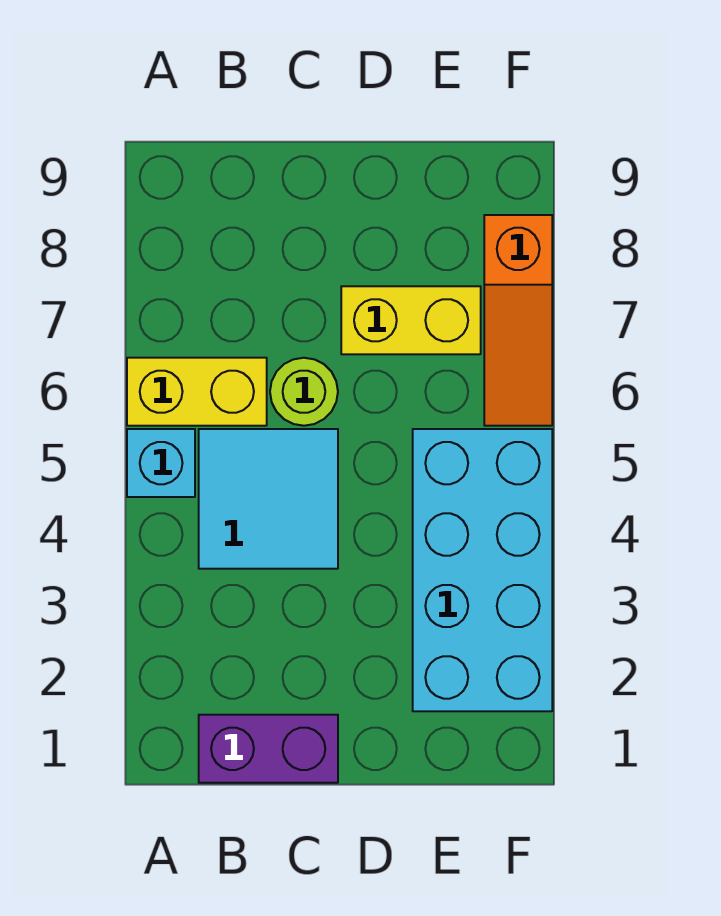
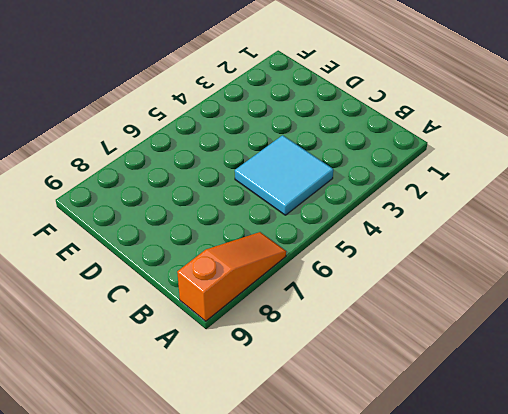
orange 1x3 slope [177,232,286,321] -> orange 1x3 slope moved to [484,215,552,426]
none -> cyan 1x1 brick [127,429,195,497]
none -> yellow 1x2 brick [127,358,267,426]

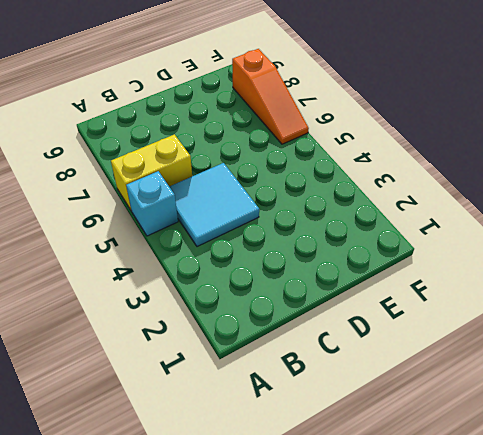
none -> purple 1x2 brick [199,715,338,783]
none -> lime 1x1 round brick [270,358,338,426]

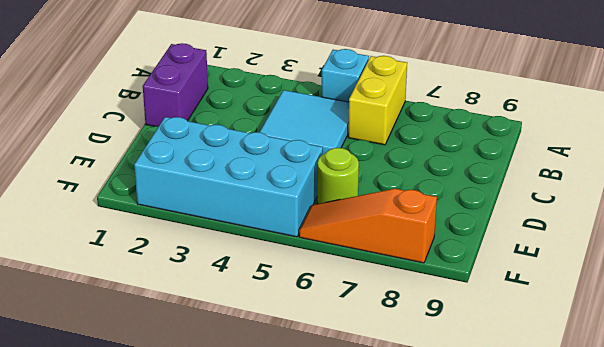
lime 1x1 round brick [317,148,359,204] -> lime 1x1 round brick moved to [270,358,338,426]
none -> yellow 1x2 brick [341,286,481,354]

